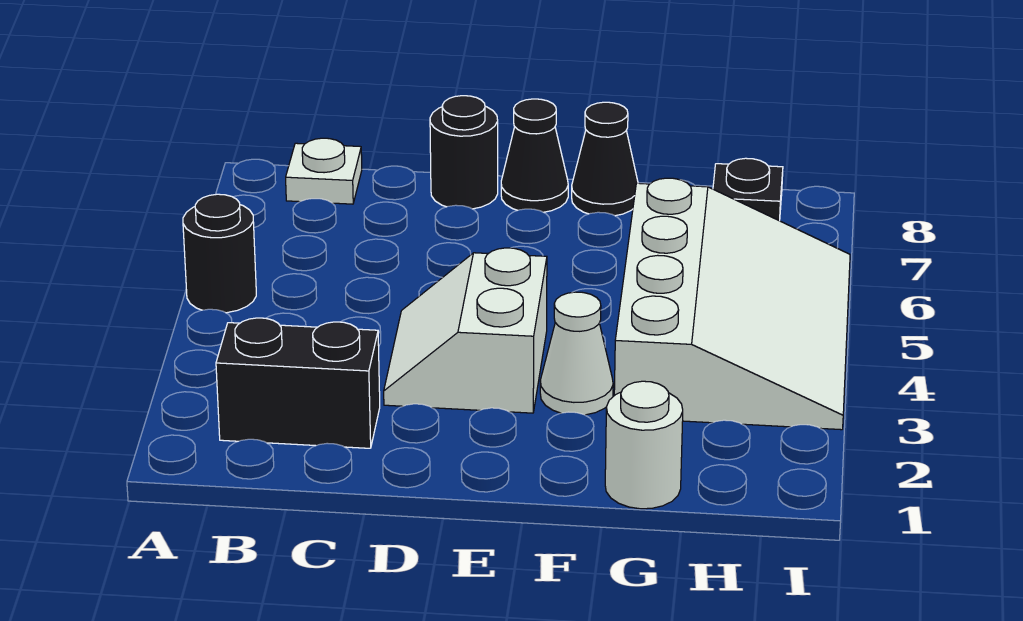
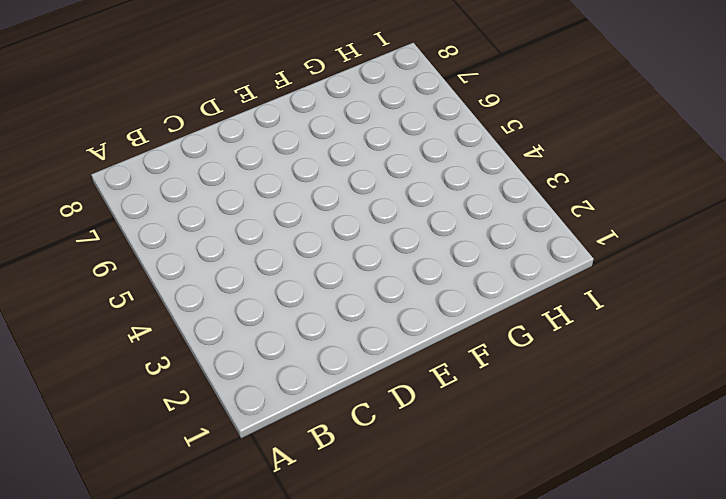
none -> black 1x1 round brick [183,194,256,313]
none -> black 1x2 brick [216,318,380,448]

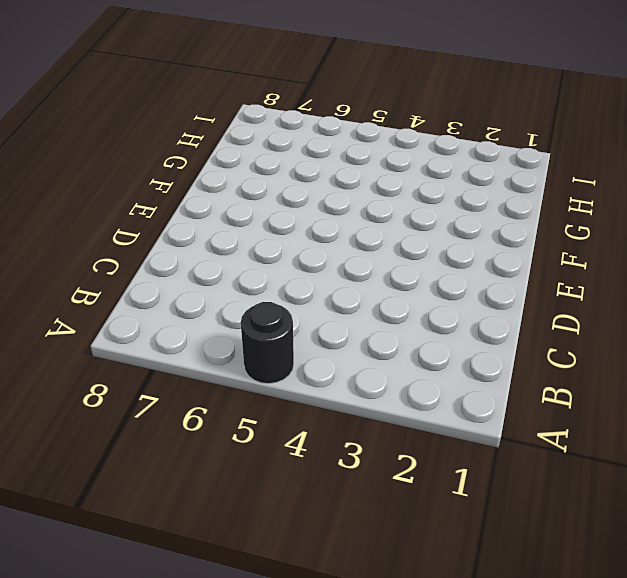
none -> black 1x2 brick [216,318,380,448]
none -> white 1x1 plate [286,138,362,204]

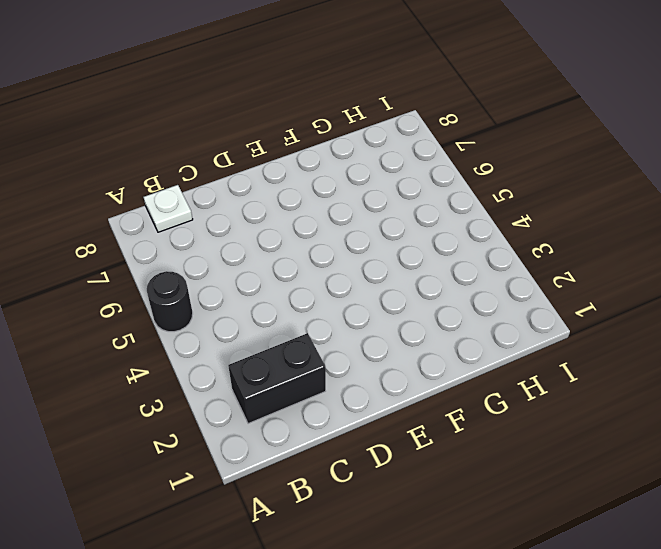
none -> white 2x2 slope [384,248,547,413]
none -> black 1x1 round brick [430,96,498,209]

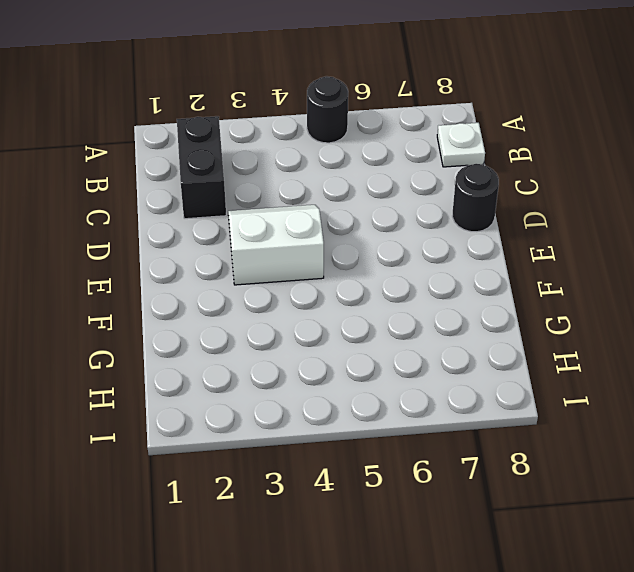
none -> black 1x1 cone [501,99,568,212]
none -> white 1x1 cone [540,292,613,415]

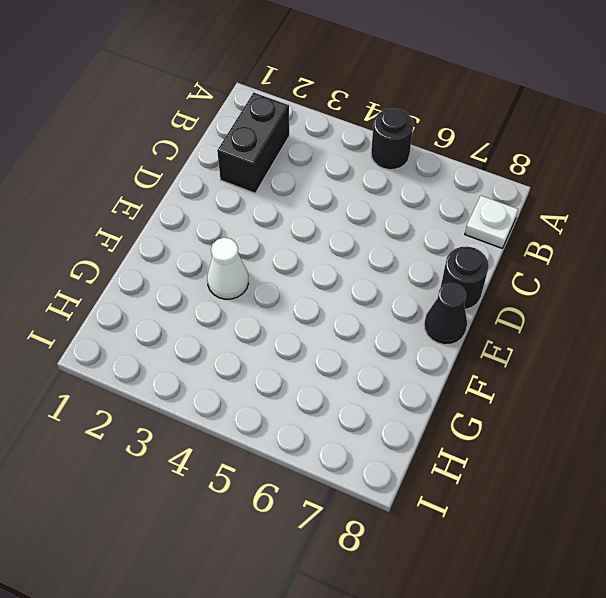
none -> white 2x2 slope [384,248,547,413]
none -> black 1x1 cone [572,102,638,216]

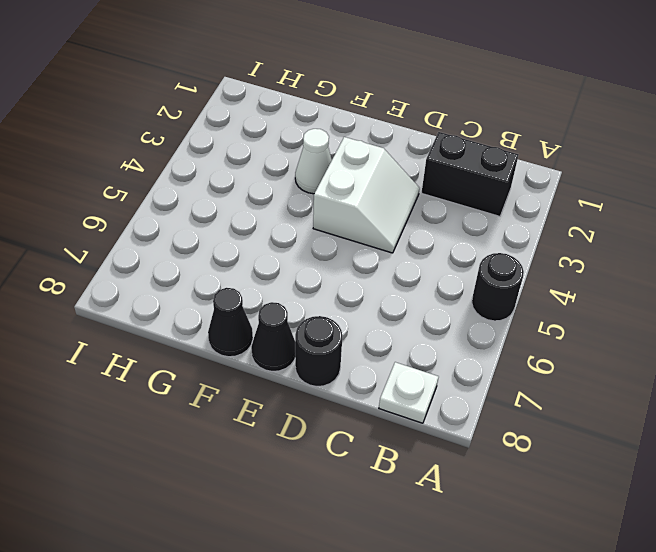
none -> white 1x1 round brick [605,381,683,509]
none -> white 3x4 slope [614,178,850,430]

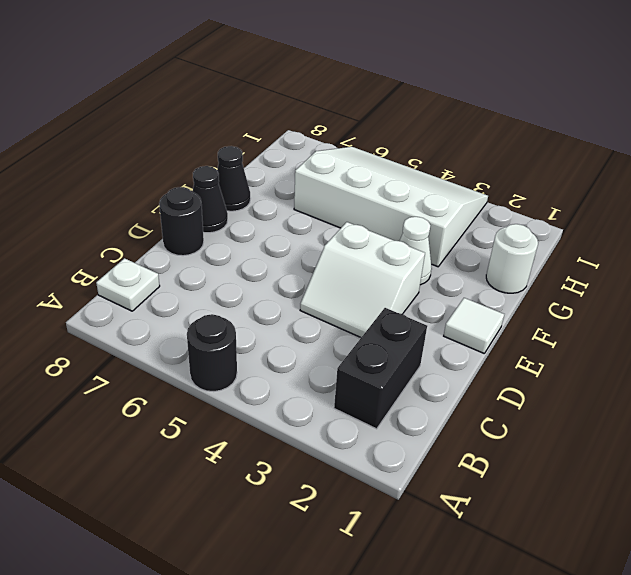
white 1x1 tile [444,298,504,353] -> none
none -> black 1x1 plate [713,158,783,221]

